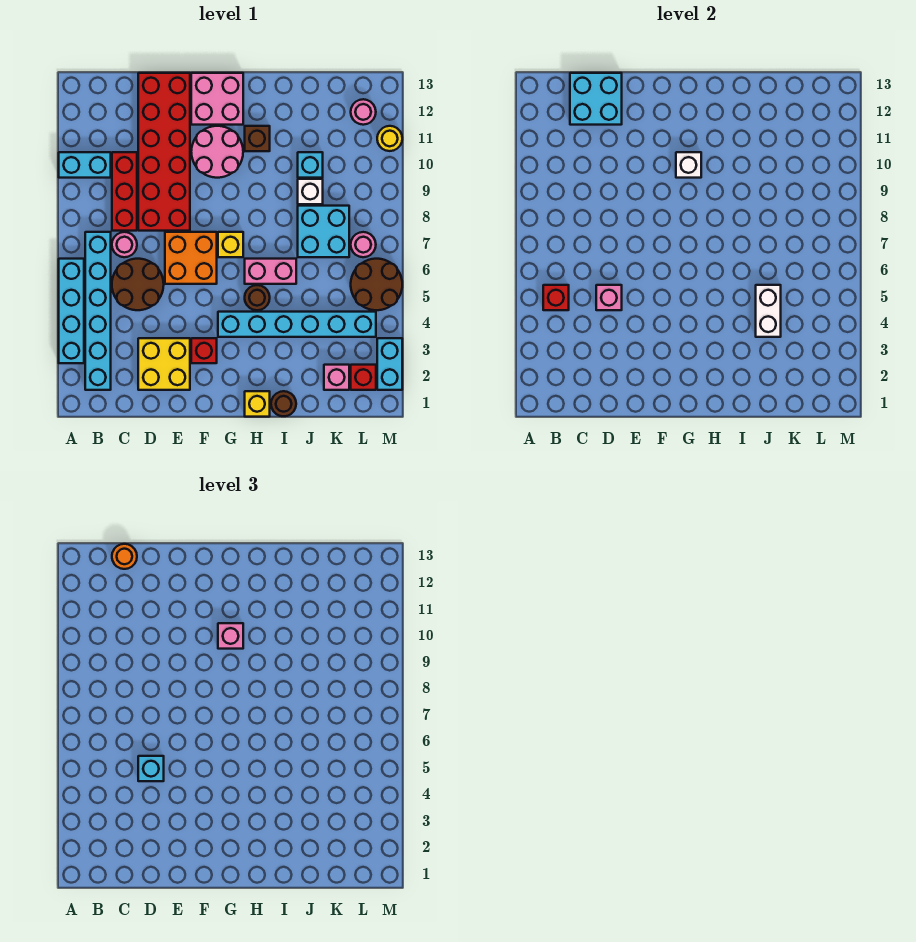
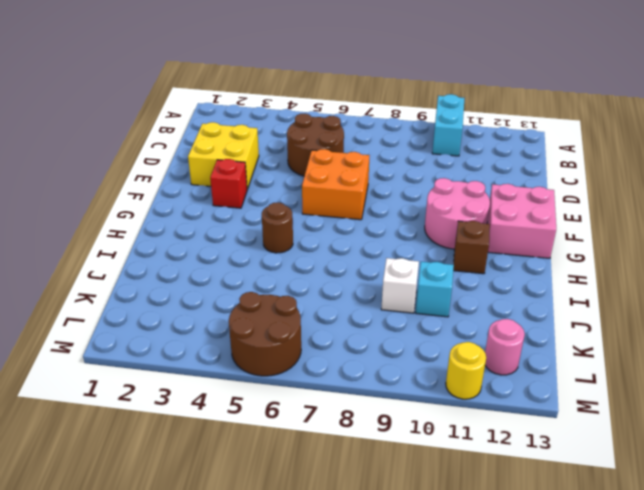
none -> cyan 1x4 brick [59,259,84,363]
none -> cyan 1x6 brick [85,232,111,390]
none -> pink 1x1 round brick [112,232,137,257]
none -> red 1x3 brick [112,152,137,231]

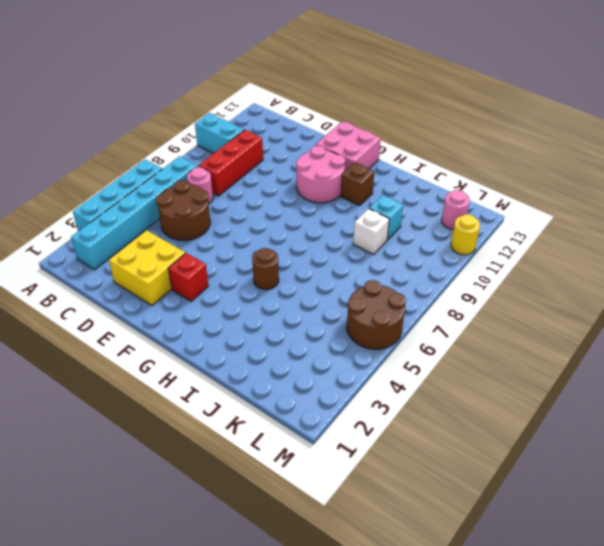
none -> red 2x6 brick [138,73,190,231]
none -> orange 2x2 brick [165,232,217,284]
none -> cyan 1x6 brick [218,312,376,337]
none -> yellow 1x1 brick [218,232,243,257]

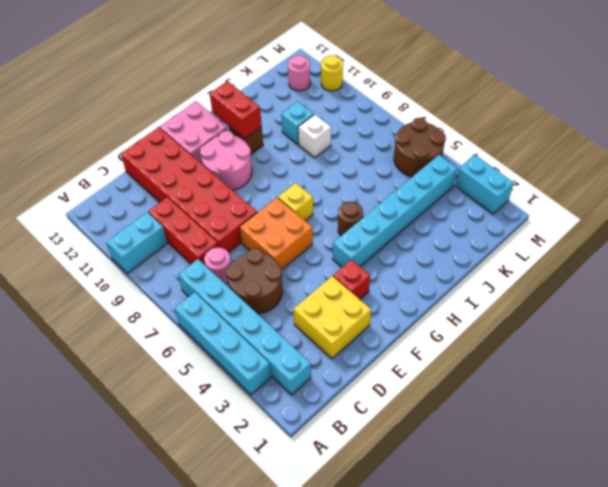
red 1x2 brick [210,81,262,139] -> none
none -> yellow 1x1 brick [245,391,270,417]
none -> pink 1x2 brick [245,259,296,284]
none -> brown 1x1 round brick [271,391,296,416]
none -> cyan 2x2 brick [298,206,349,257]

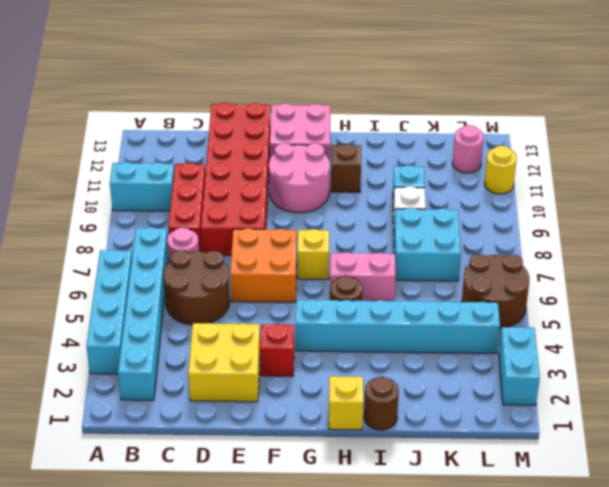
none -> pink 1x1 brick [324,365,349,390]
none -> red 1x1 brick [351,365,376,390]
none -> pink 1x1 round brick [351,232,376,257]
none -> red 1x1 brick [543,285,569,310]

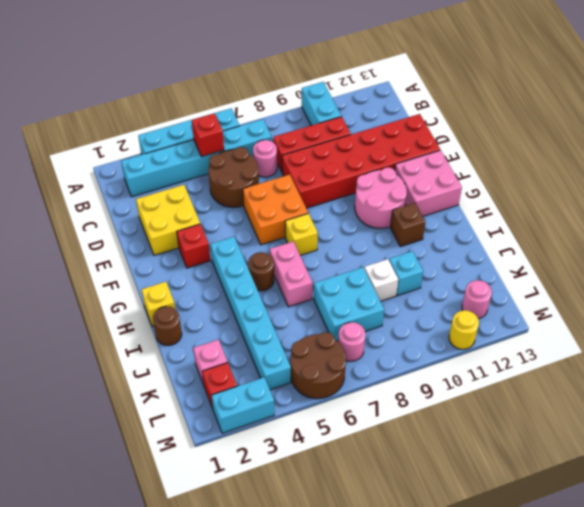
none -> cyan 2x2 brick [570,73,622,125]
none -> pink 1x1 brick [596,285,622,310]
none -> white 1x1 brick [676,152,701,178]
none -> white 1x2 brick [756,285,781,337]

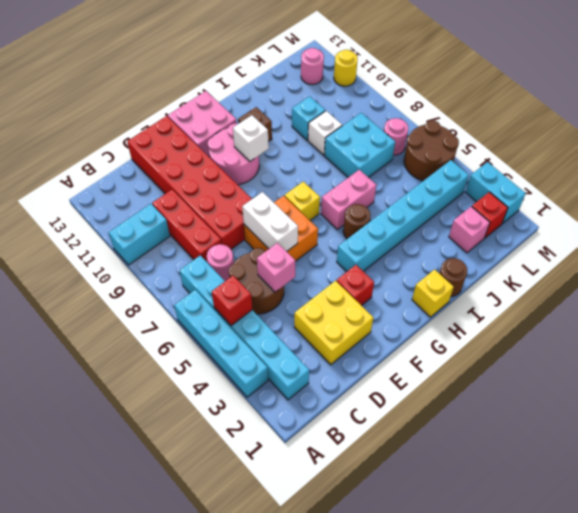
white 1x2 brick [242,192,298,251] -> white 1x2 brick moved to [756,285,781,337]
none -> cyan 2x2 brick [570,73,622,125]
none -> orange 1x1 round brick [112,544,137,569]
none -> cyan 1x1 brick [138,756,164,781]
none -> pink 1x1 brick [218,623,243,649]

